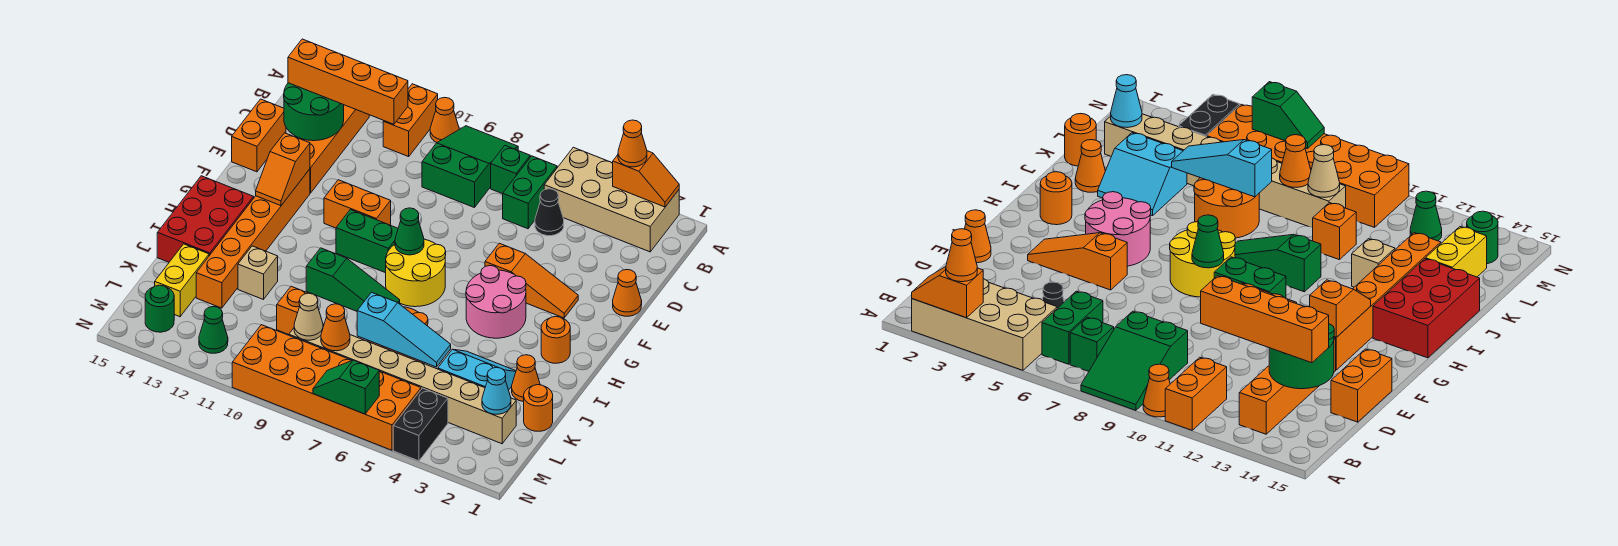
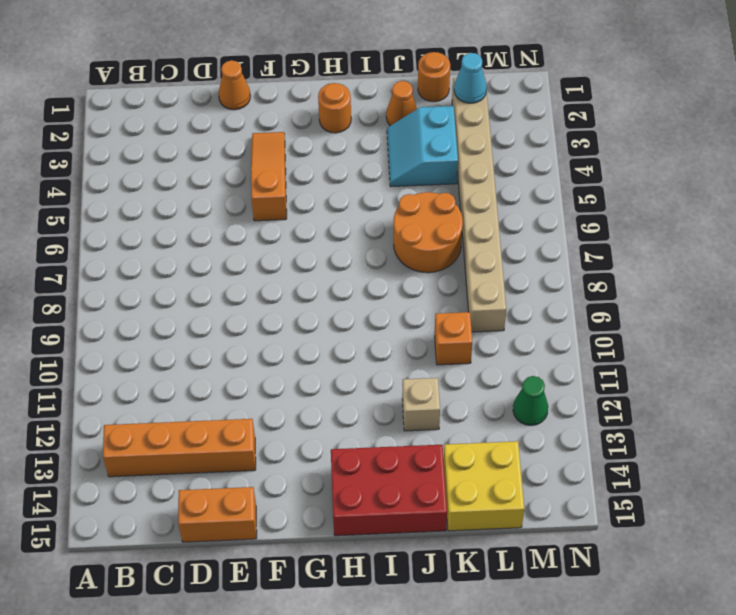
yellow 2x2 brick [444,441,524,531] -> yellow 1x2 brick [155,244,209,317]
none -> tan 2x4 brick [544,147,679,252]
none -> green 2x3 slope [422,126,518,208]
none -> orange 1x1 cone [430,97,459,142]
none -> orange 1x2 brick [383,84,438,157]

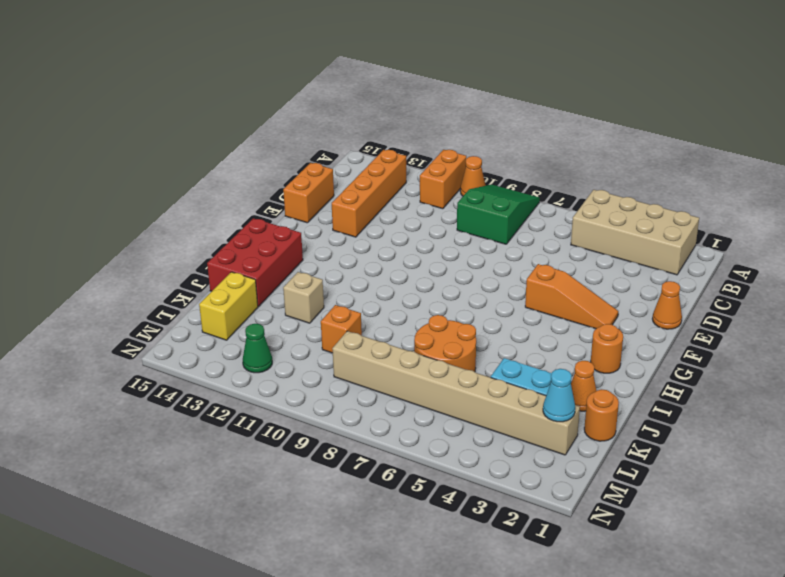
none -> green 1x2 brick [503,156,557,229]
none -> green 1x1 brick [491,146,530,194]
none -> black 1x1 cone [535,189,564,236]
none -> orange 1x2 brick [324,180,391,228]

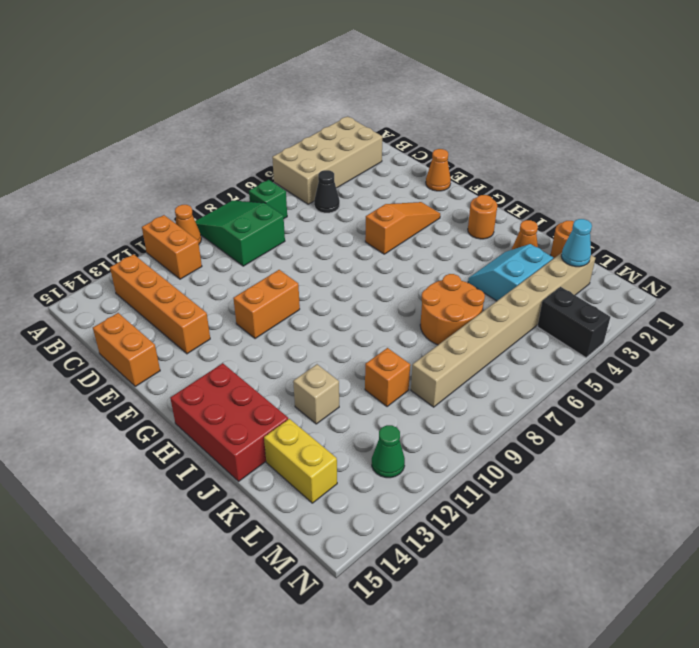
none -> green 1x2 brick [503,156,557,229]
none -> orange 1x6 brick [196,169,310,308]
none -> pink 2x2 round brick [466,266,526,338]
none -> yellow 2x2 round brick [386,239,446,307]

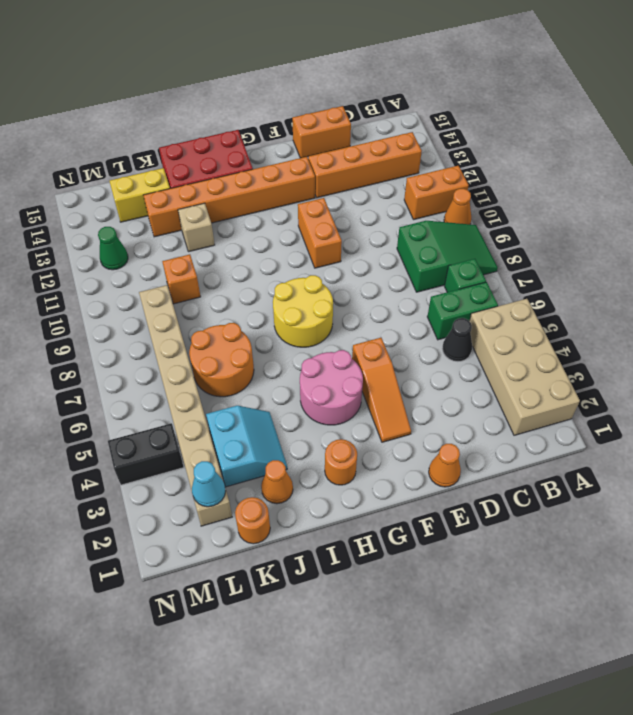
none -> green 1x2 brick [336,210,398,273]
none -> green 1x3 slope [306,248,400,311]
none -> orange 2x6 brick [232,325,421,450]
none -> green 1x1 round brick [145,285,174,332]

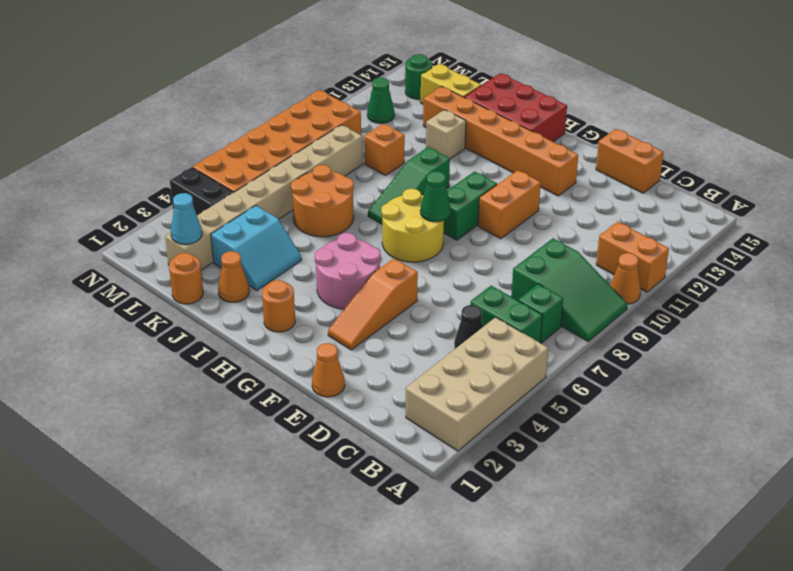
none -> orange 1x4 brick [300,105,369,193]
none -> orange 1x2 slope [613,151,679,207]
none -> green 2x2 round brick [284,83,344,141]
none -> orange 1x2 slope [256,133,310,206]

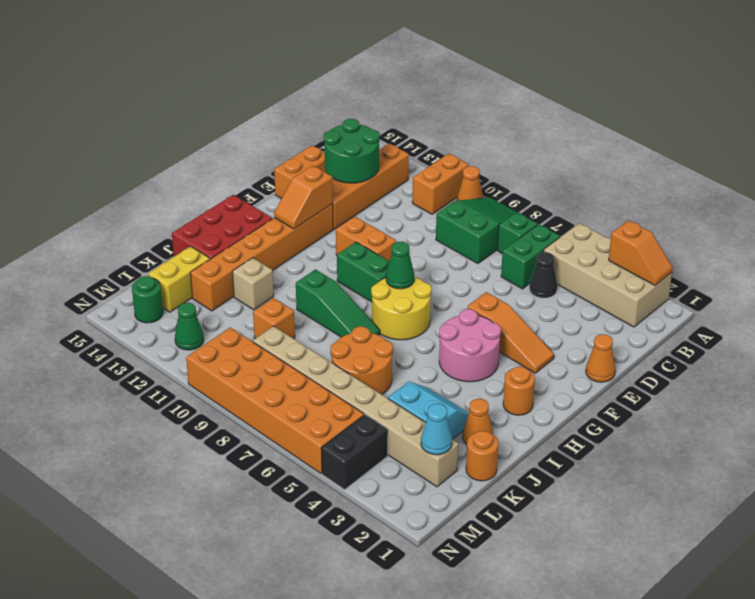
none -> cyan 1x3 slope [357,292,451,367]
none -> orange 1x1 cone [321,304,350,351]
none -> tan 1x1 cone [294,293,323,340]
none -> green 1x2 slope [313,360,379,414]

